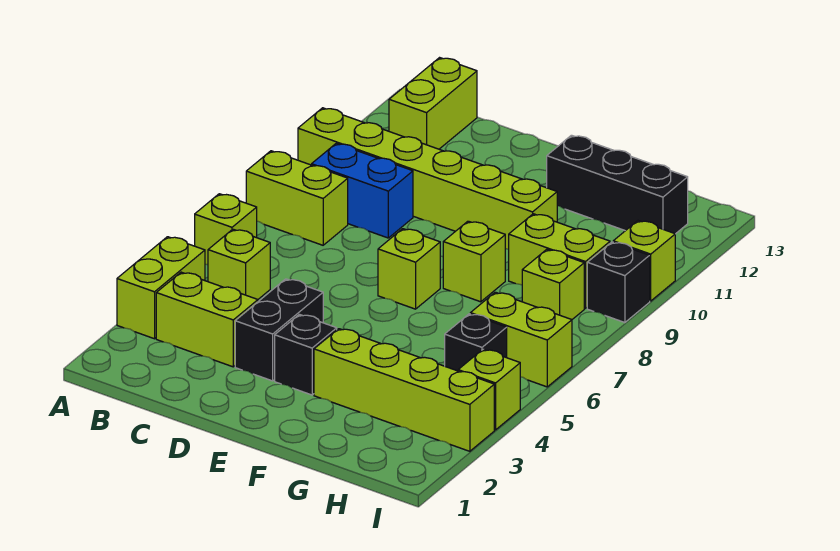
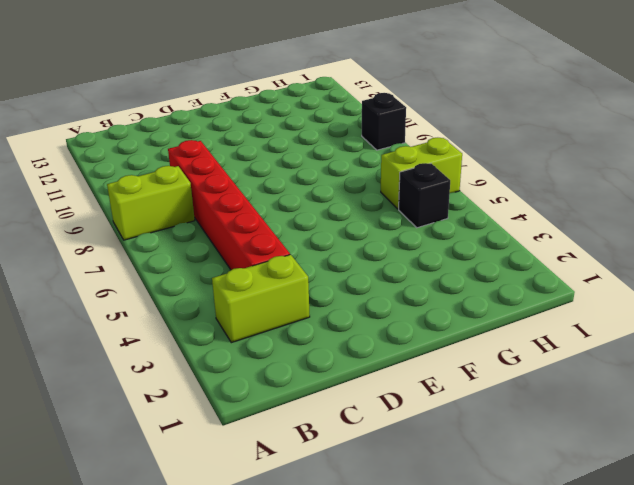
red 1x6 brick [168,140,290,270] -> blue 1x2 brick [312,143,413,238]
none -> lime 1x2 brick [117,237,205,339]
none -> lime 1x1 brick [195,194,257,265]
none -> lime 1x6 brick [298,108,557,249]

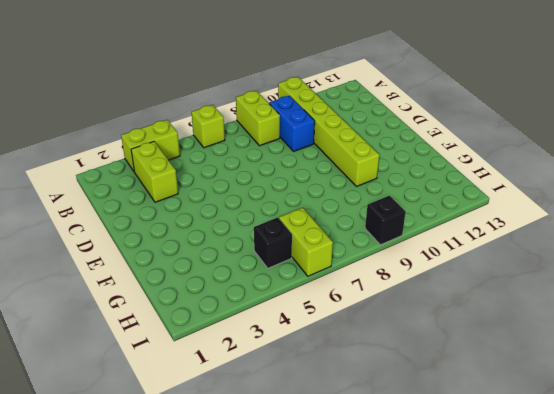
none -> lime 1x1 brick [208,229,270,299]
none -> lime 1x2 brick [389,58,477,149]
none -> black 1x2 brick [235,279,323,381]

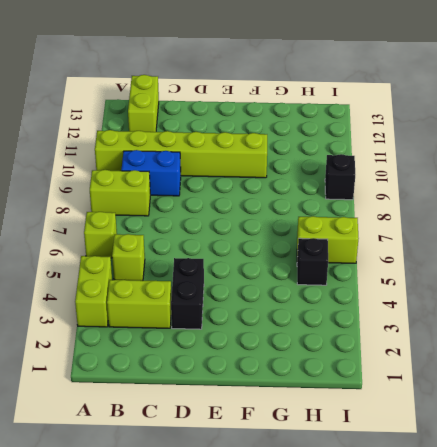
none -> black 1x1 brick [275,314,337,395]
none -> lime 1x1 brick [378,229,440,309]
none -> lime 1x4 brick [314,329,494,451]

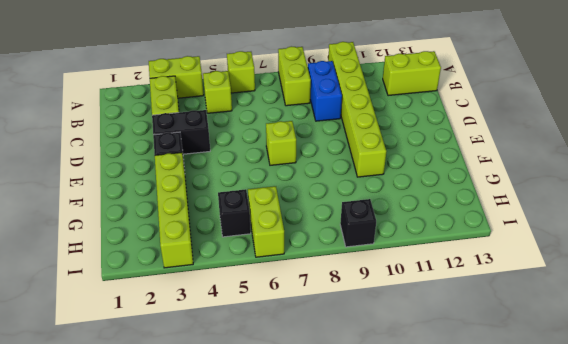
none -> lime 1x1 brick [443,221,505,302]
none -> black 1x3 brick [547,135,688,234]
none -> lime 1x2 brick [509,214,610,308]

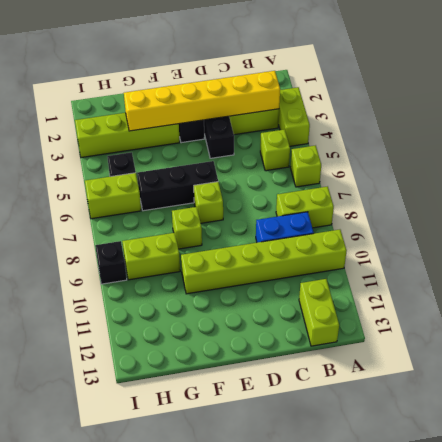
yellow 1x6 brick [124,71,280,131] -> none
black 1x3 brick [137,161,218,211] -> black 1x3 brick moved to [547,135,688,234]
none -> lime 1x1 brick [522,249,584,320]
none -> lime 1x1 brick [458,349,520,430]
none -> lime 1x1 brick [613,221,675,301]

